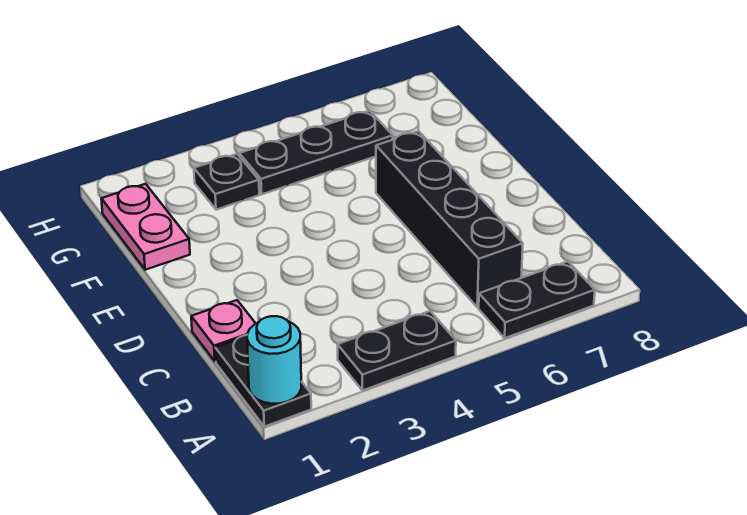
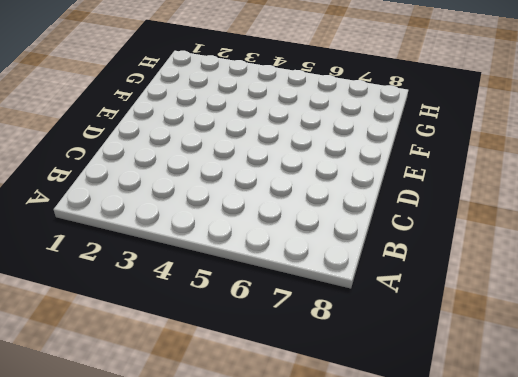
none -> black 1x2 plate [215,335,311,427]
none -> black 1x2 plate [338,311,456,391]

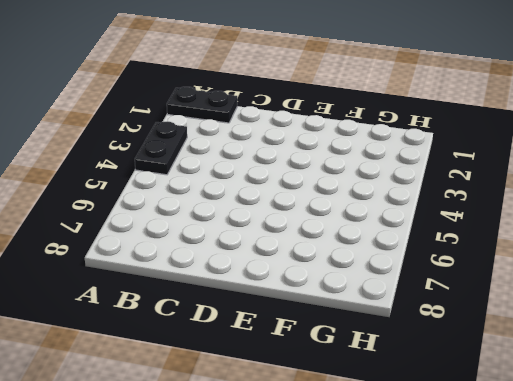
none -> black 1x2 plate [479,262,595,338]
none -> black 1x4 brick [376,131,523,307]

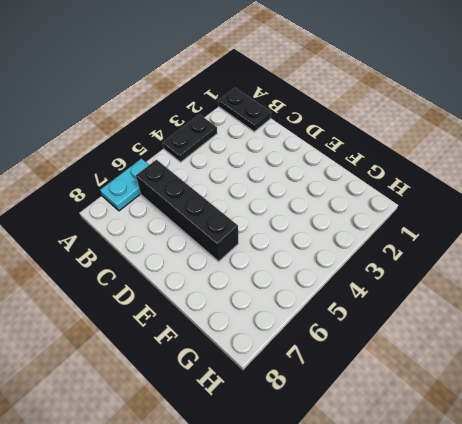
cyan 1x2 plate [100,159,149,211] -> black 1x2 plate [479,262,595,338]
none -> pink 1x1 plate [191,300,256,361]
none -> pink 1x2 plate [101,184,190,270]

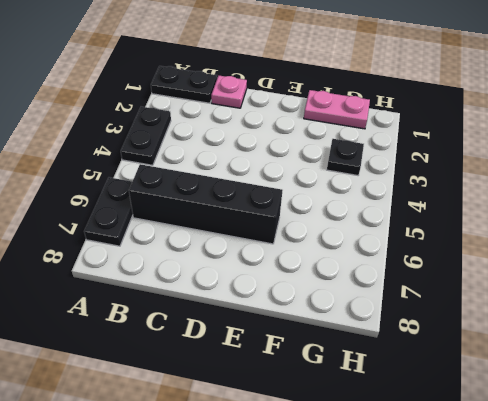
none -> black 1x3 plate [239,111,393,194]
none -> cyan 1x1 round brick [247,316,301,404]

